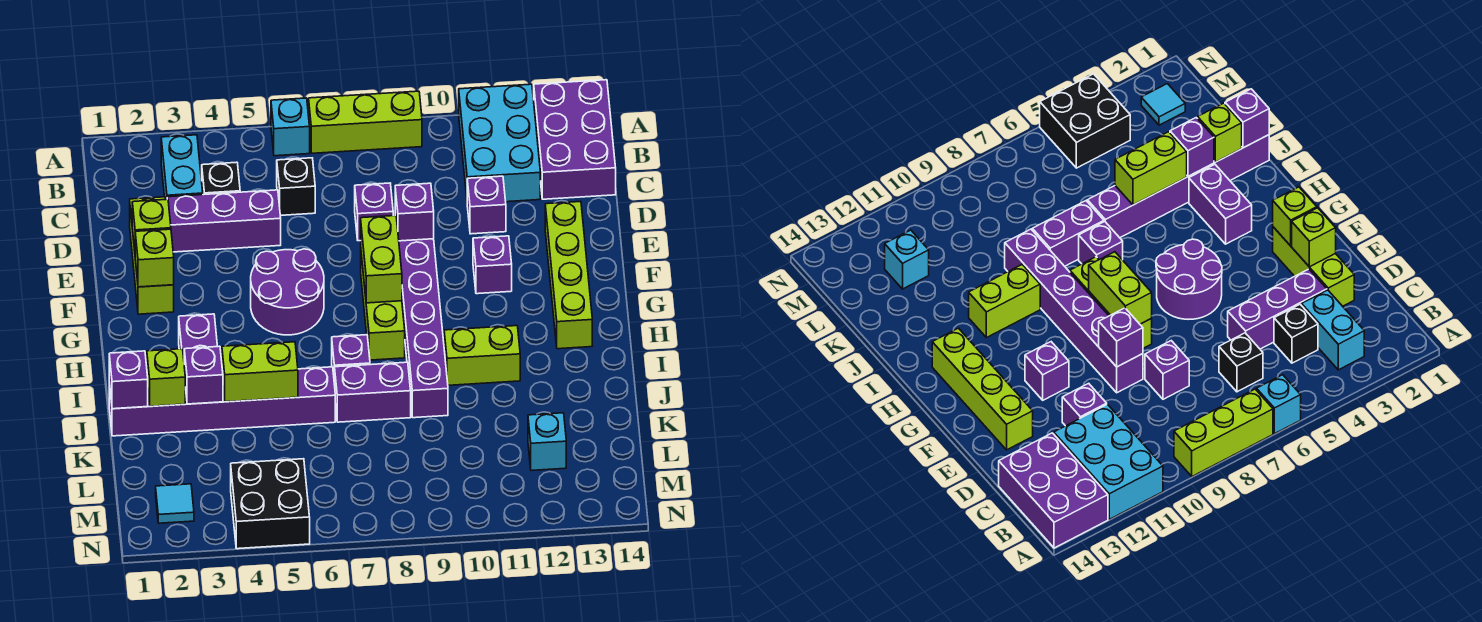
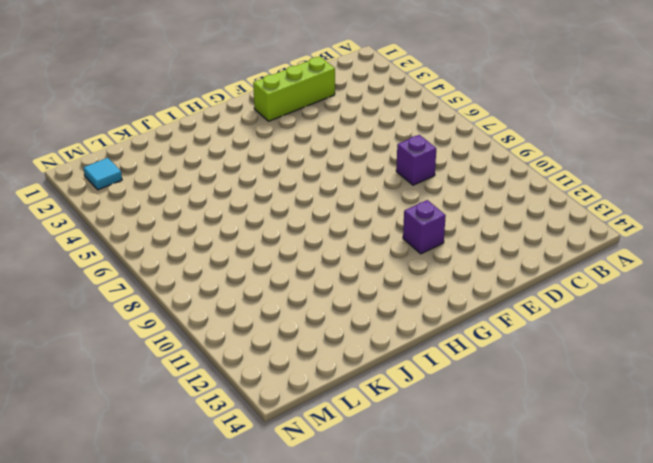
none -> cyan 1x1 brick [271,98,310,156]
none -> lime 1x3 brick [309,91,422,153]
none -> cyan 2x3 brick [459,84,540,202]
none -> purple 2x3 brick [534,80,616,199]

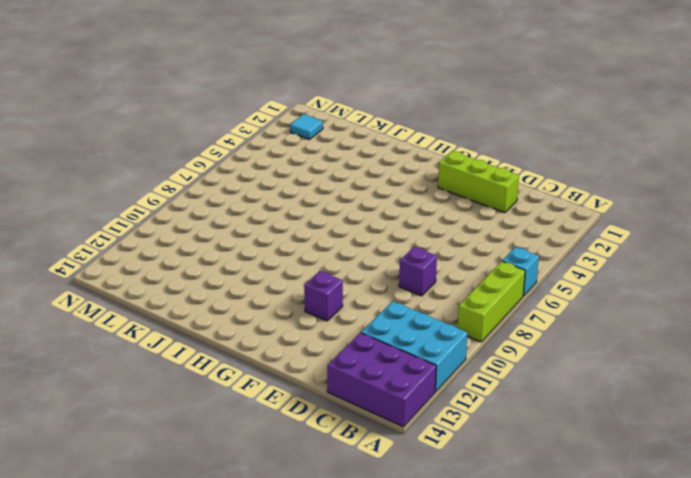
none -> cyan 1x2 brick [161,135,203,199]
none -> black 1x1 brick [202,162,240,195]
none -> black 1x1 brick [277,158,315,215]
none -> purple 1x3 brick [167,190,281,252]

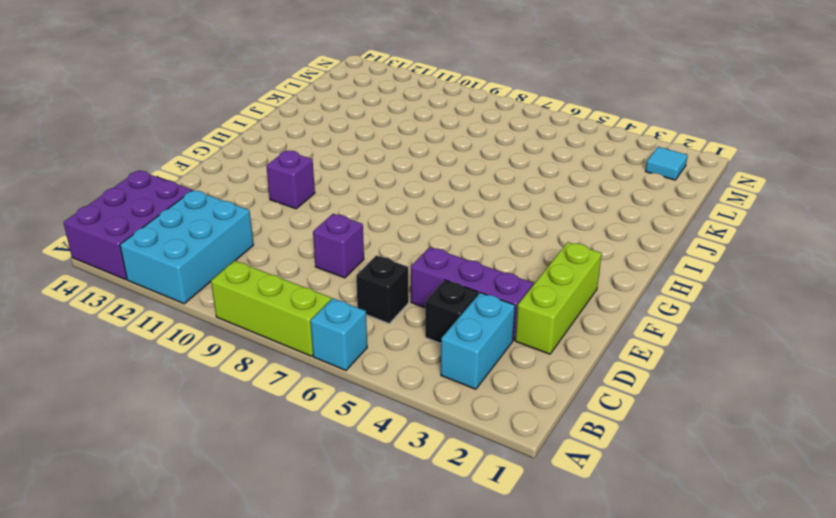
none -> purple 1x1 brick [467,176,506,234]
none -> purple 1x6 brick [399,239,448,418]
none -> lime 1x4 brick [545,202,592,349]
none -> purple 2x2 round brick [251,249,324,335]

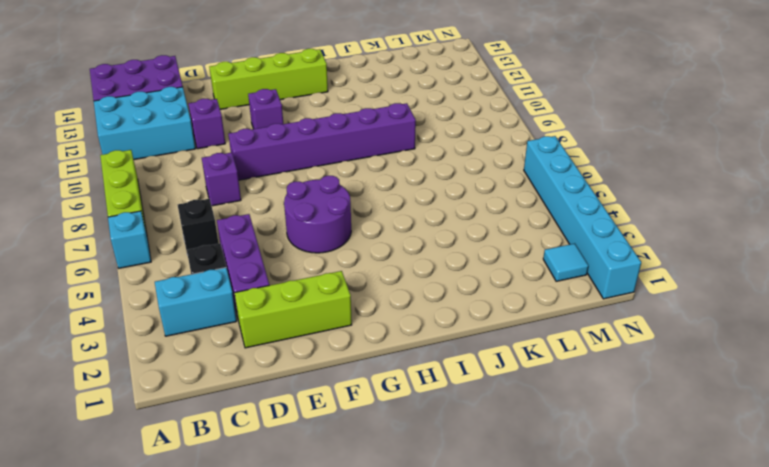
cyan 1x6 brick [524,136,641,299] -> black 2x2 brick [231,459,310,549]
none -> lime 1x3 brick [361,255,405,360]
none -> purple 1x2 brick [179,314,218,358]
none -> purple 1x1 brick [332,335,370,385]
none -> lime 1x2 brick [444,326,520,385]

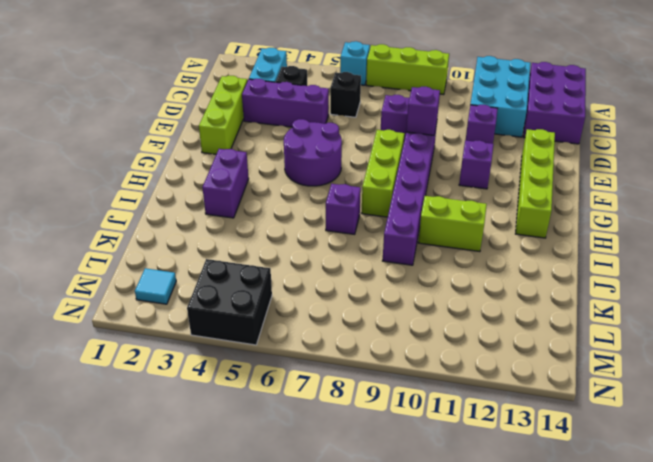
none -> purple 1x6 brick [109,367,335,436]
none -> purple 1x2 brick [335,362,411,422]
none -> cyan 1x1 brick [528,413,566,471]
none -> lime 1x1 brick [132,199,171,250]

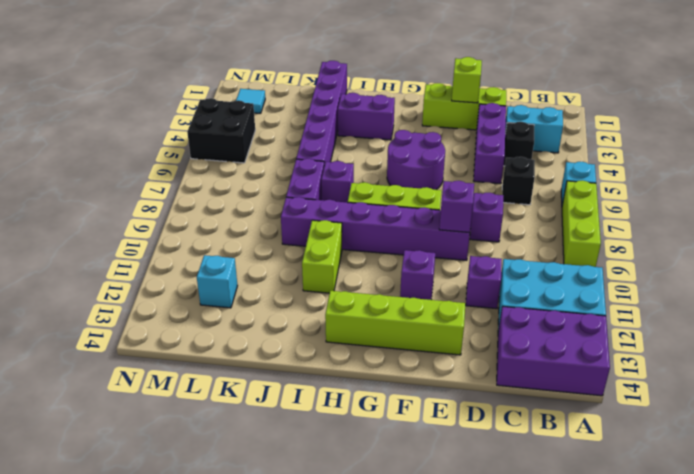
none -> lime 1x1 brick [135,229,174,287]
none -> lime 1x2 brick [361,215,402,303]
none -> purple 1x1 brick [109,351,148,409]
none -> lime 1x1 brick [147,349,185,406]

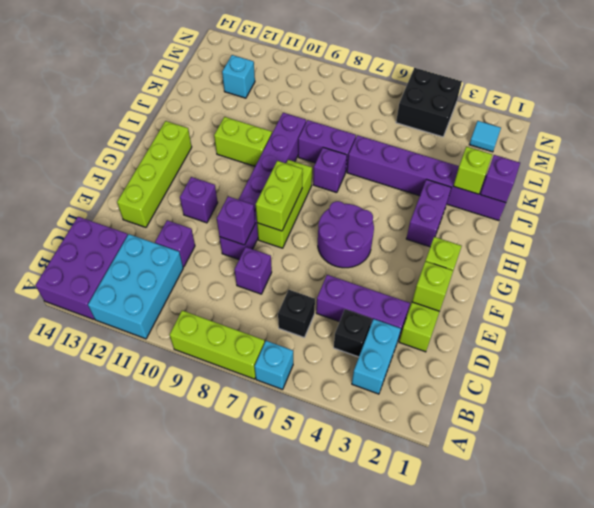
none -> purple 1x1 brick [184,346,223,404]
none -> lime 1x2 brick [222,342,298,402]

